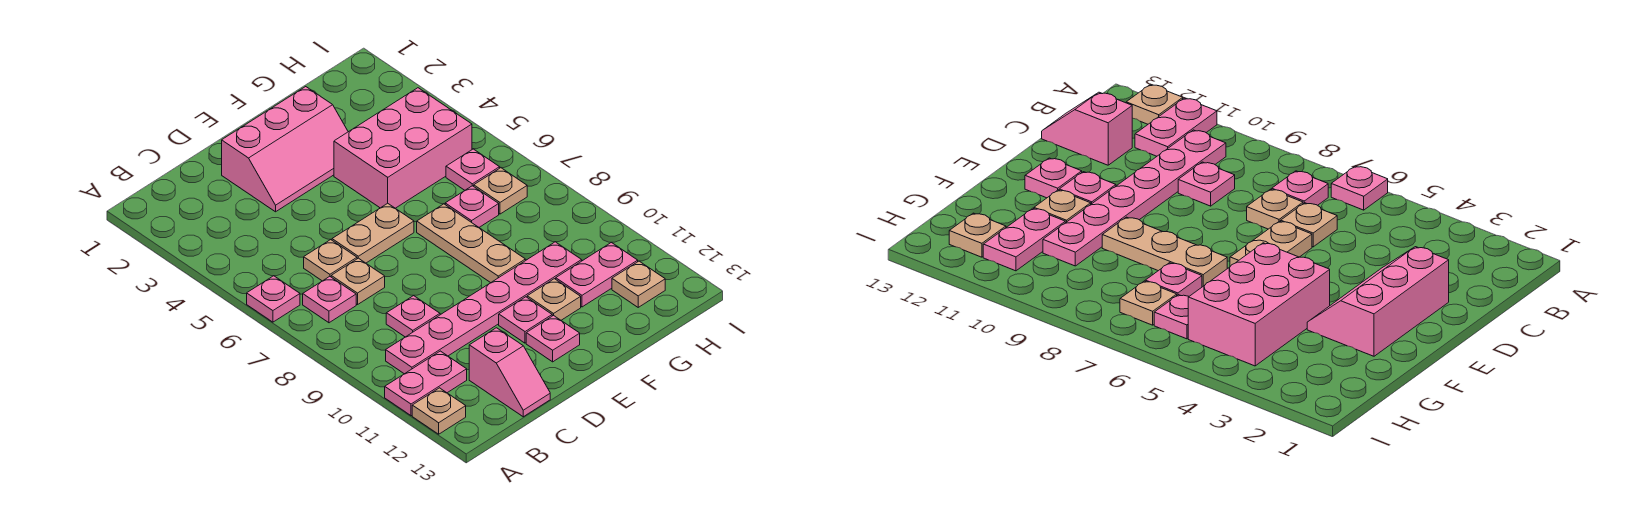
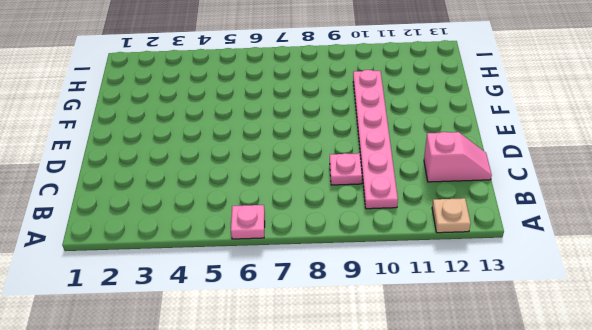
none -> pink 1x2 plate [385,351,467,416]
none -> pink 1x1 plate [303,277,356,323]
none -> tan 1x1 plate [304,240,357,281]

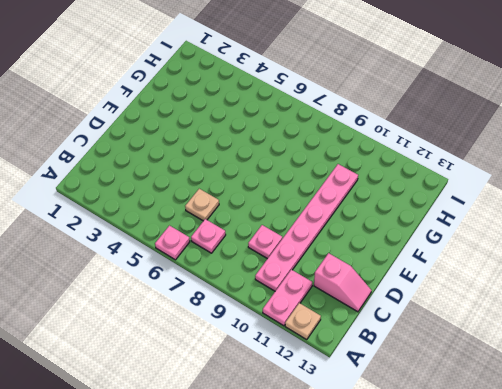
none -> tan 1x1 plate [331,258,385,305]
none -> pink 2x3 slope [222,87,348,212]
none -> tan 1x2 plate [332,203,414,263]

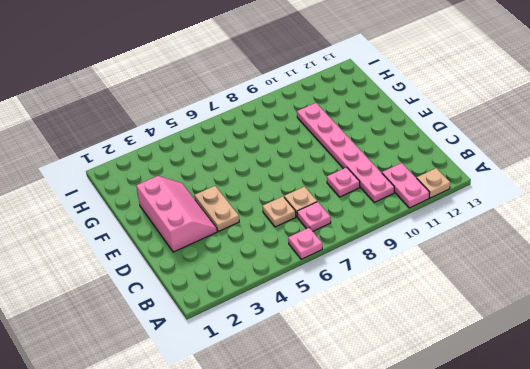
tan 1x2 plate [194,186,239,231] -> tan 1x2 plate moved to [332,203,414,263]
none -> pink 1x2 slope [469,328,550,417]
none -> pink 1x1 plate [499,297,552,343]
none -> pink 1x1 plate [526,315,580,362]

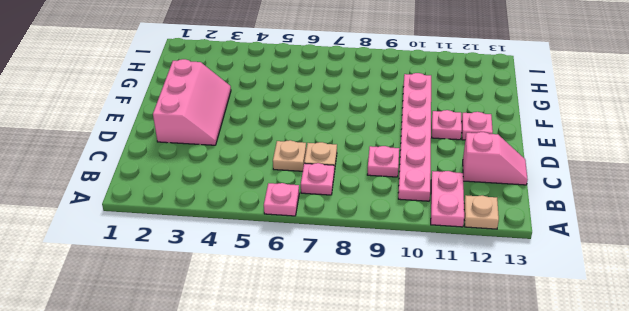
none -> tan 1x2 plate [332,203,414,263]
none -> pink 2x3 brick [334,88,472,208]
none -> tan 1x3 plate [417,204,525,283]

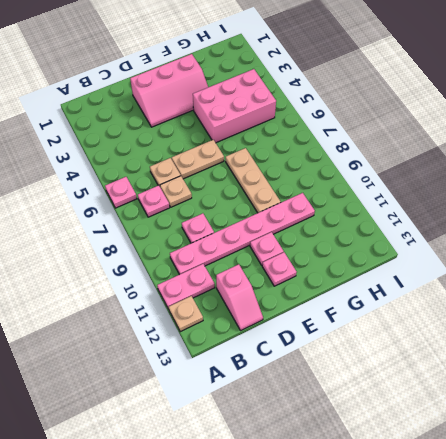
none -> tan 1x1 plate [527,279,581,320]
none -> pink 1x1 plate [445,186,499,227]
none -> pink 1x2 plate [556,242,638,307]

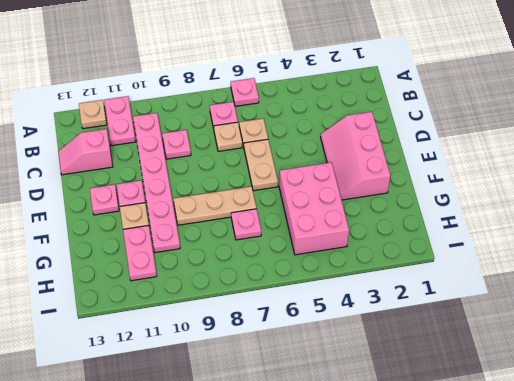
none -> pink 1x1 plate [446,149,500,190]
none -> tan 1x1 plate [474,168,527,214]
none -> tan 1x1 plate [612,261,665,307]

